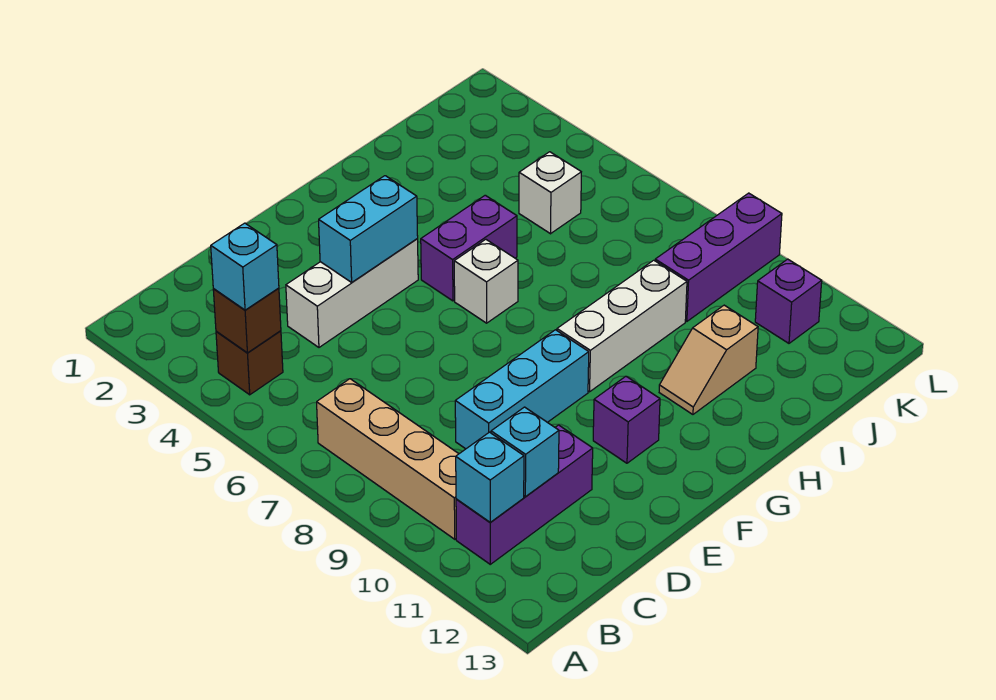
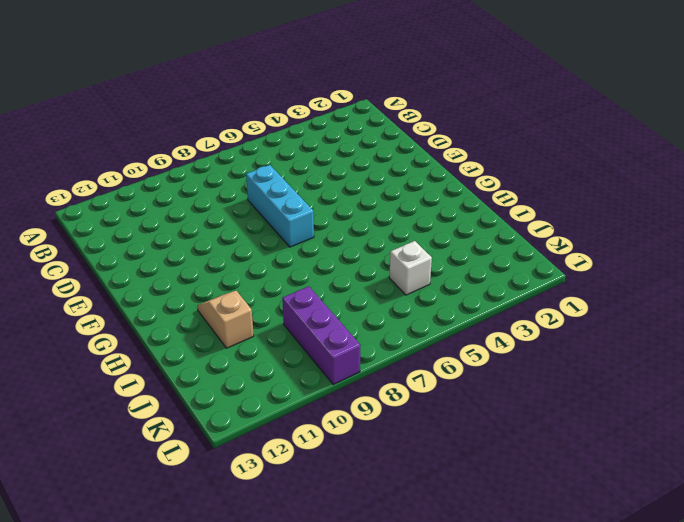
cyan 1x3 brick [246,165,314,247] -> cyan 1x3 brick moved to [455,330,589,449]
none -> brown 1x1 brick [216,331,283,395]
none -> tan 1x4 brick [317,379,459,539]
none -> purple 1x3 brick [456,425,593,564]

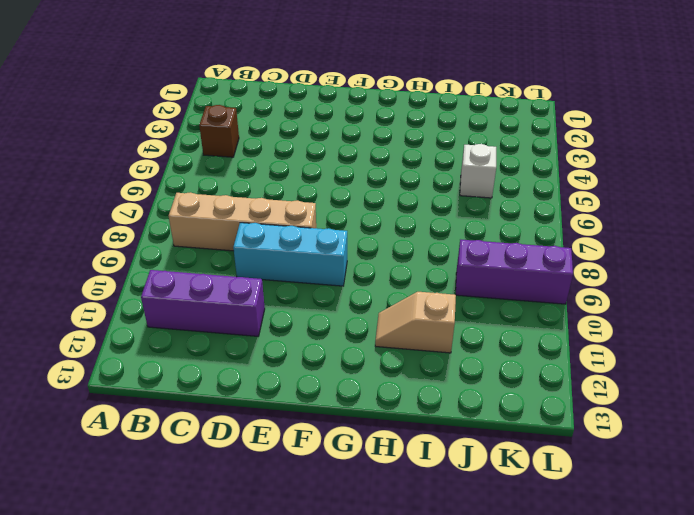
tan 1x4 brick [169,192,316,251] -> tan 1x4 brick turned to [317,379,459,539]
none -> white 1x3 brick [286,239,418,347]
none -> purple 1x1 brick [593,376,660,463]
none -> purple 1x2 brick [421,195,517,301]

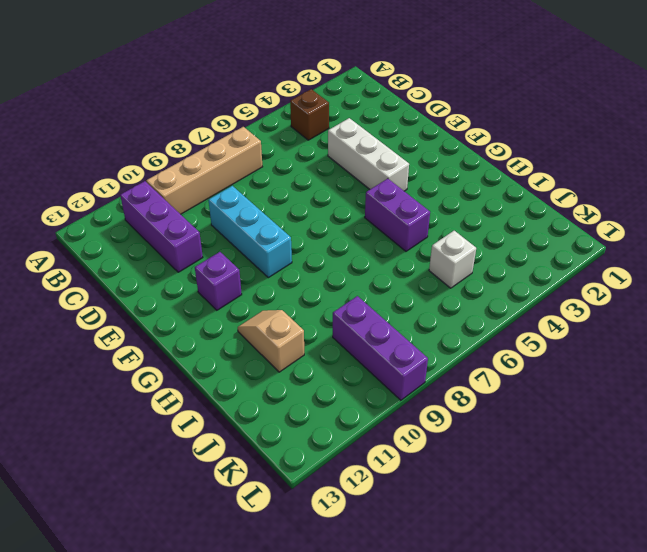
none -> white 1x1 brick [454,239,518,323]
none -> white 1x3 brick [557,260,687,392]
none -> purple 1x1 brick [755,259,822,343]

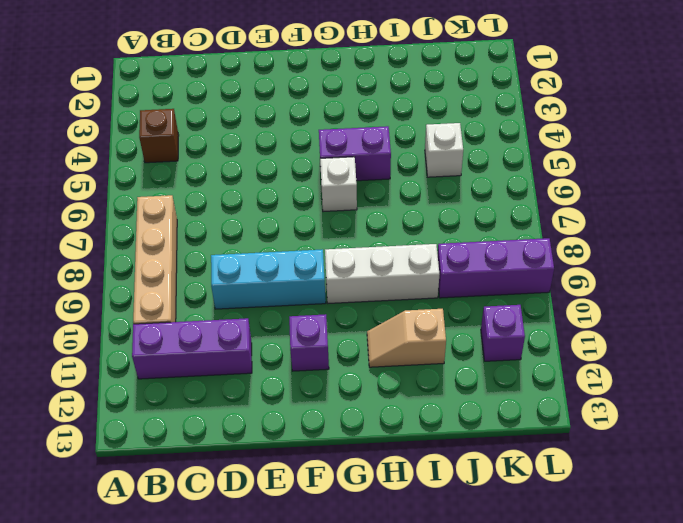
none -> white 1x3 brick [286,239,418,347]
none -> brown 1x1 brick [213,288,281,353]
none -> cyan 1x1 brick [456,432,524,522]

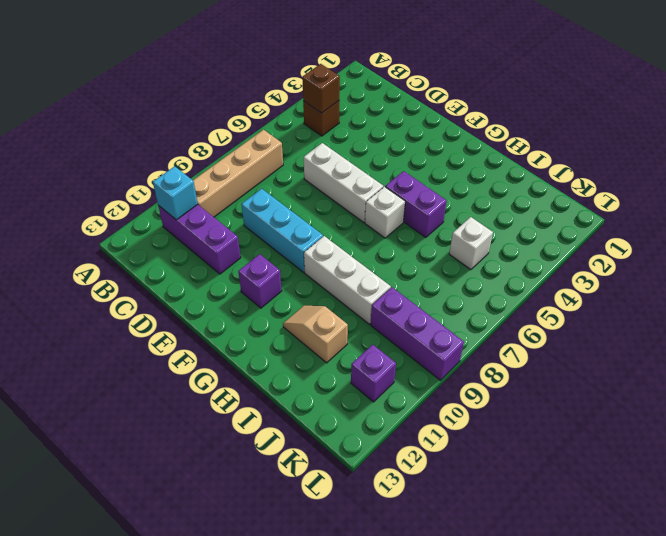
white 1x3 brick [304,143,383,223] -> white 1x3 brick moved to [286,239,418,347]
none -> cyan 1x1 brick [491,407,559,497]
none -> cyan 1x2 brick [319,176,418,282]
none -> cyan 1x1 brick [211,223,279,310]

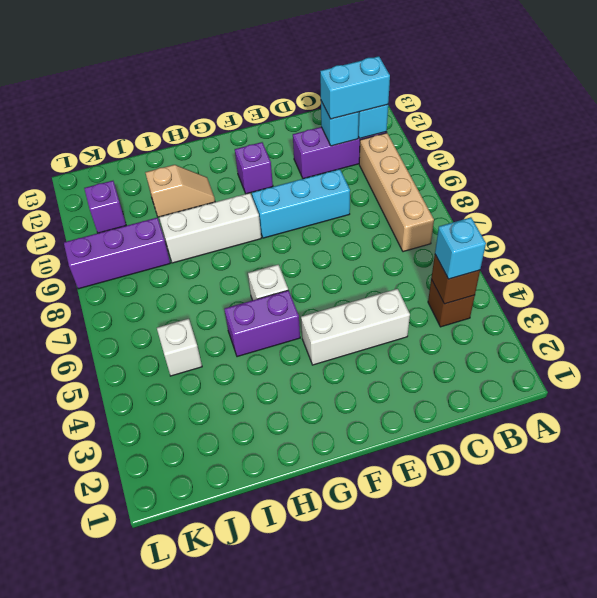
cyan 1x2 brick [320,56,390,119] -> cyan 1x2 brick moved to [319,176,418,282]

